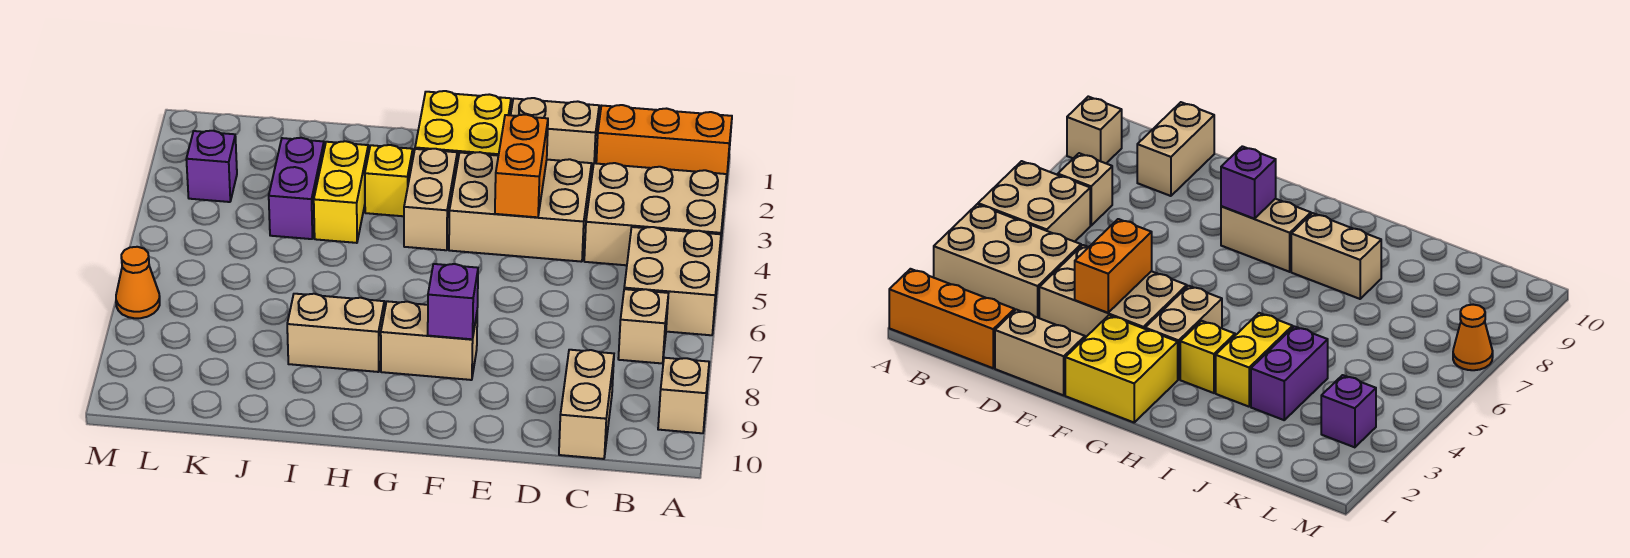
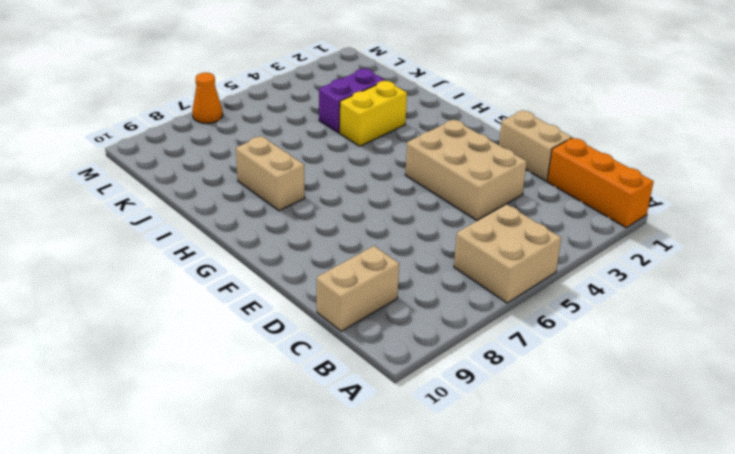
none -> tan 2x3 brick [584,163,727,265]
none -> tan 1x1 brick [658,358,709,433]
none -> tan 1x1 brick [618,289,668,363]

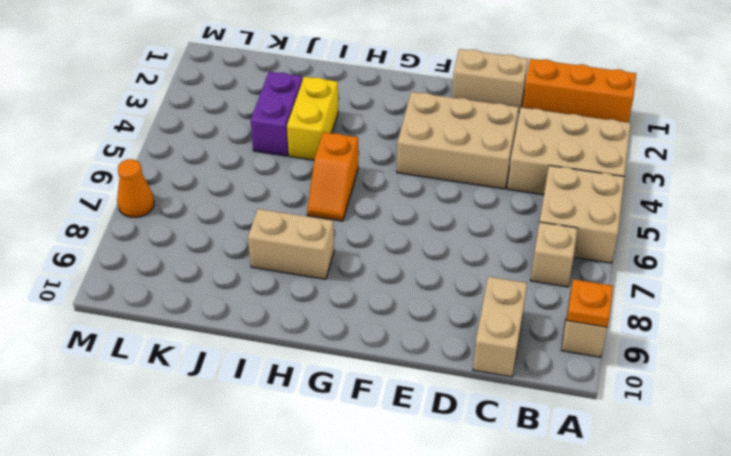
orange 1x1 plate [567,279,613,327] -> none
orange 1x2 slope [307,132,358,221] -> none
none -> yellow 2x2 brick [415,91,511,164]
none -> tan 1x2 brick [381,301,477,380]
none -> tan 1x2 brick [404,149,457,250]

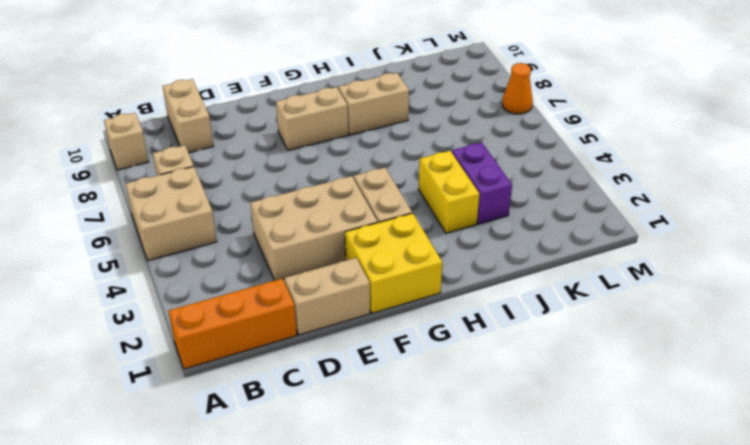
none -> tan 2x3 brick [584,163,727,265]
none -> yellow 1x1 brick [365,145,413,216]
none -> purple 1x1 brick [186,131,237,202]

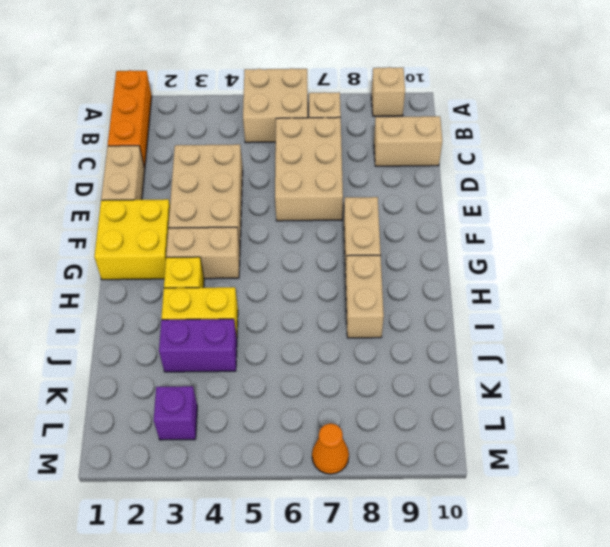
tan 2x3 brick [275,117,343,221] -> tan 2x3 brick moved to [584,163,727,265]
none -> orange 1x2 brick [495,115,548,217]
none -> purple 1x1 brick [428,264,478,339]

